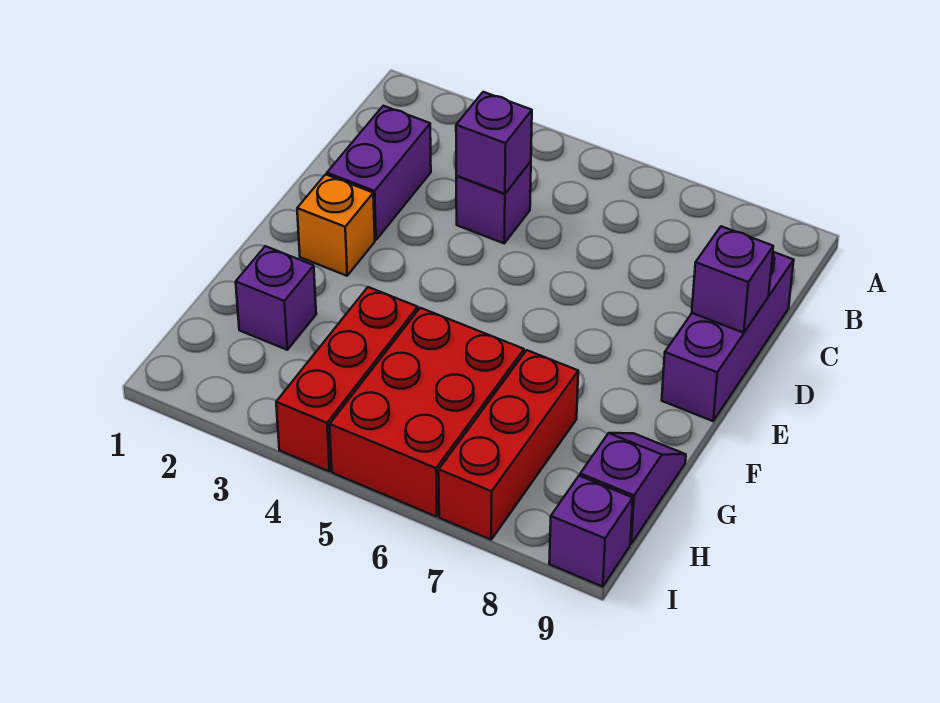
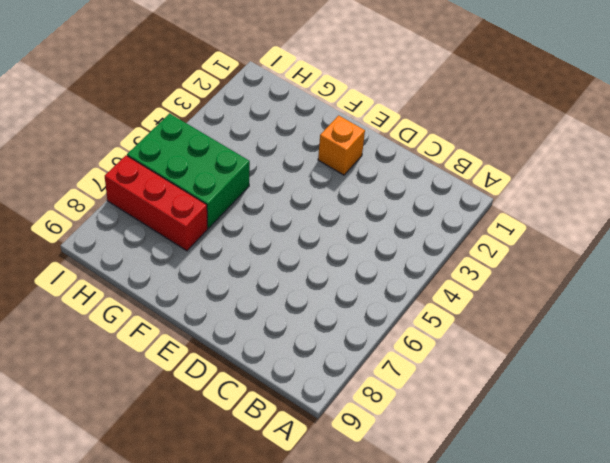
green 2x3 brick [127,113,250,228] -> red 2x3 brick [330,308,524,517]
none -> purple 1x2 brick [327,106,431,240]
none -> purple 1x1 brick [456,161,531,243]
none -> purple 1x3 brick [662,252,794,421]

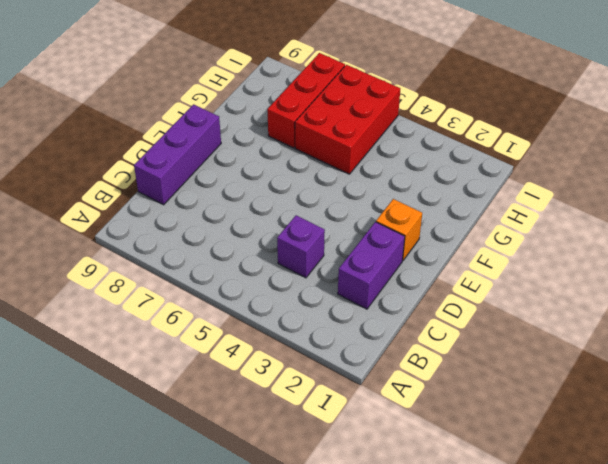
none -> purple 1x1 brick [236,246,316,350]
none -> red 1x3 brick [276,287,418,471]
none -> purple 1x2 slope [580,433,686,544]

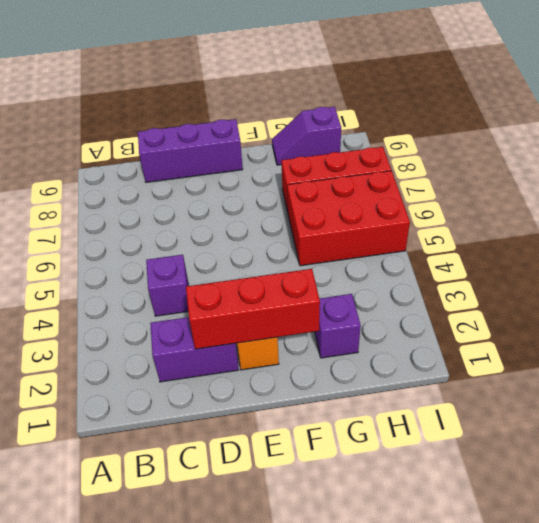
red 1x3 brick [186,269,320,349] -> red 1x3 brick moved to [276,287,418,471]
none -> purple 1x1 brick [549,476,633,587]
none -> purple 1x1 brick [456,92,532,194]
none -> purple 1x1 brick [692,226,773,333]

